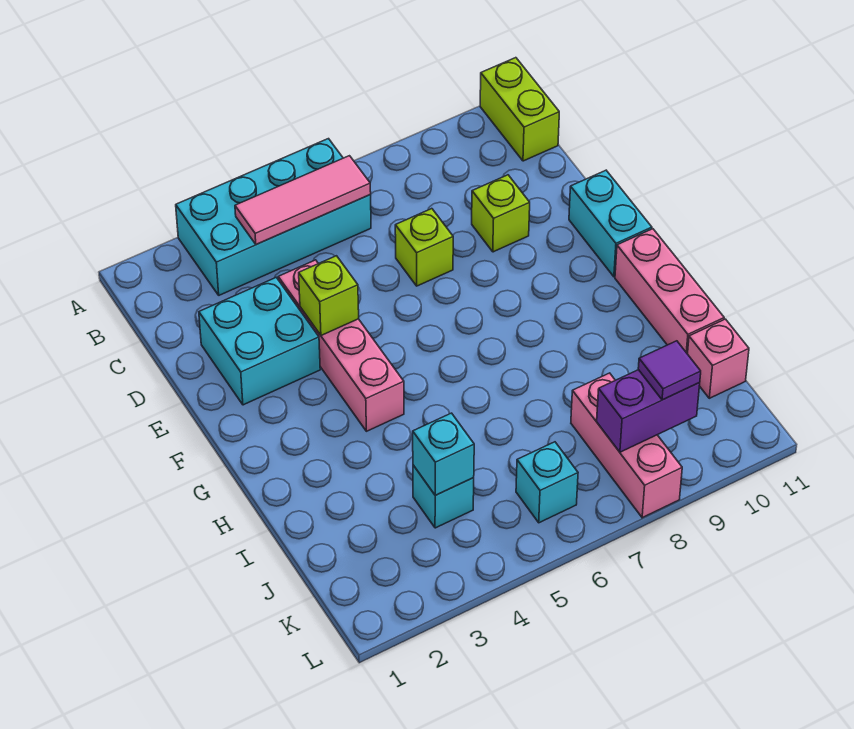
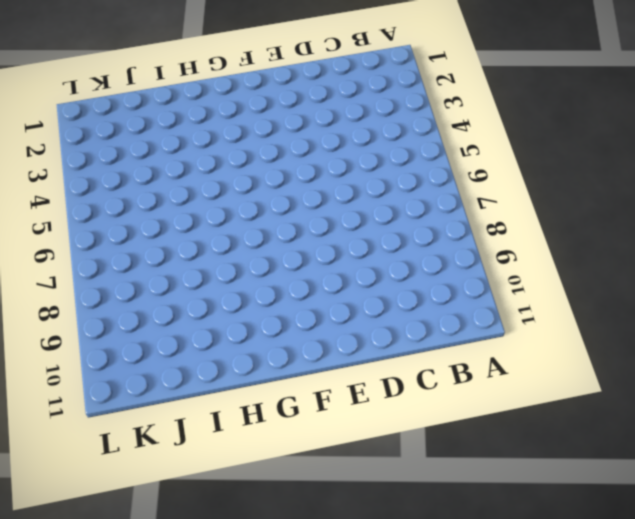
none -> cyan 2x4 brick [176,139,371,295]
none -> lime 1x2 brick [480,58,559,161]
none -> cyan 2x2 brick [199,278,320,405]

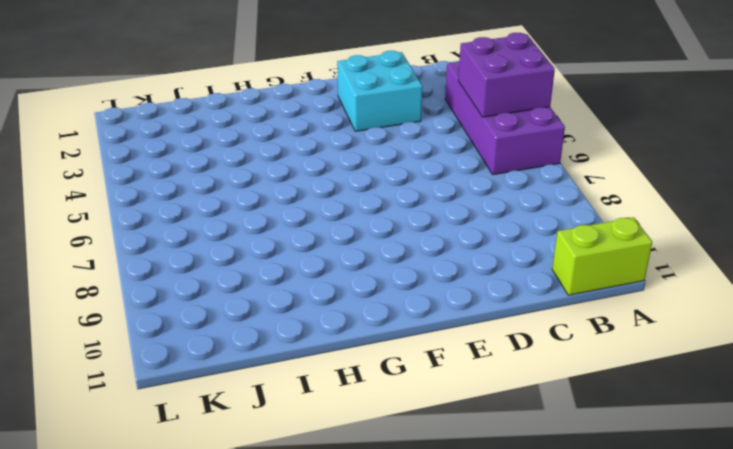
purple 2x4 brick [445,61,565,175] -> cyan 2x4 brick [176,139,371,295]
purple 2x2 brick [458,33,555,117] -> pink 1x3 tile [235,156,371,245]
none -> pink 1x4 brick [278,260,404,431]
none -> lime 1x1 brick [395,209,453,286]
none -> lime 1x1 brick [472,175,530,252]

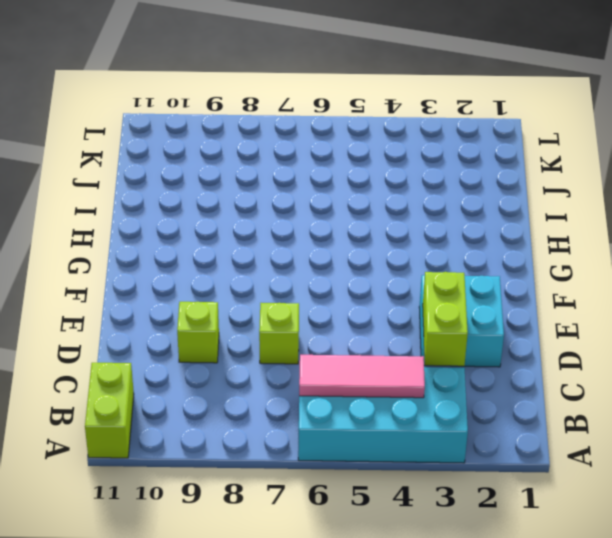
lime 1x2 brick [423,272,468,366] -> none
none -> pink 1x4 brick [278,260,404,431]
none -> cyan 1x2 brick [569,170,652,277]
none -> pink 1x3 brick [615,229,724,354]

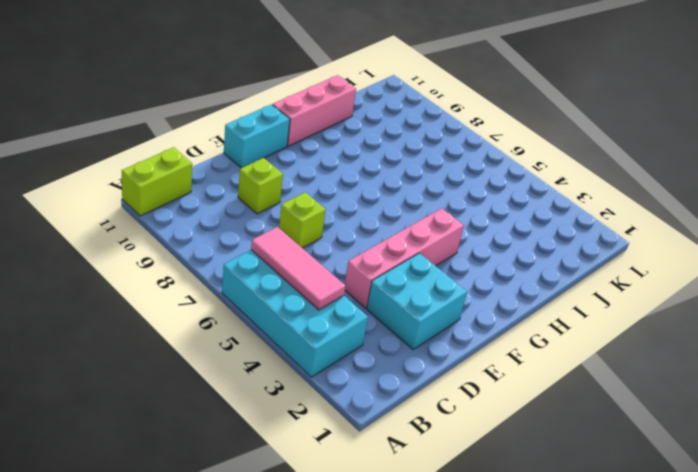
none -> cyan 1x1 brick [413,465,474,528]
none -> pink 1x3 brick [571,373,682,518]
none -> pink 1x1 brick [688,319,749,398]

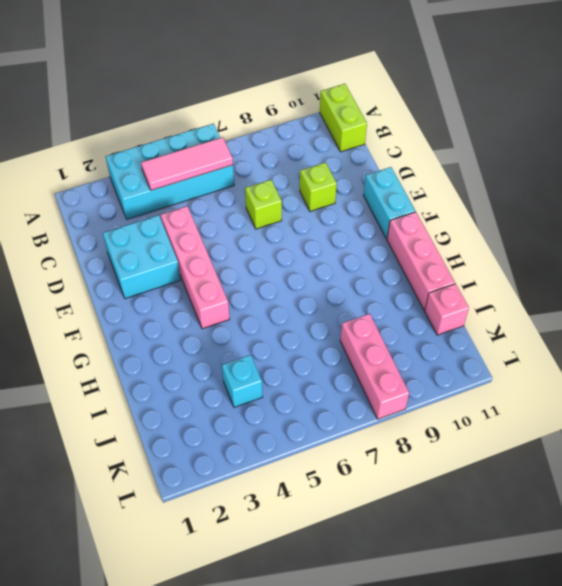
none -> cyan 1x1 brick [516,442,578,523]
none -> lime 1x1 brick [299,256,359,336]
none -> cyan 1x1 brick [413,413,474,495]

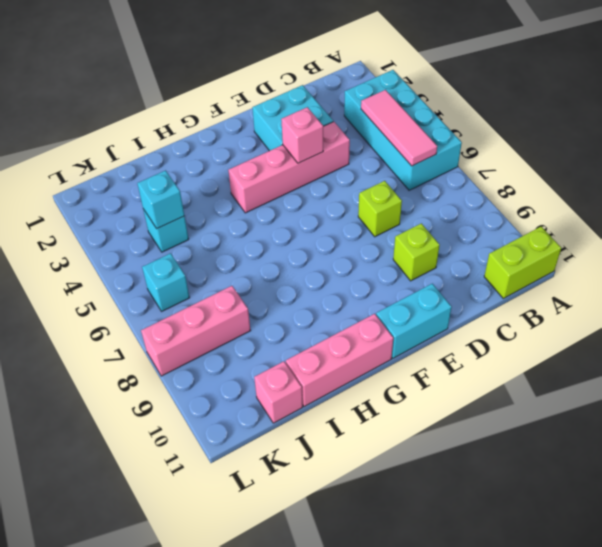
pink 1x1 brick [281,107,324,163] -> lime 1x1 brick [299,256,359,336]
none -> purple 1x2 brick [597,370,700,452]
none -> purple 1x1 tile [638,341,701,400]

